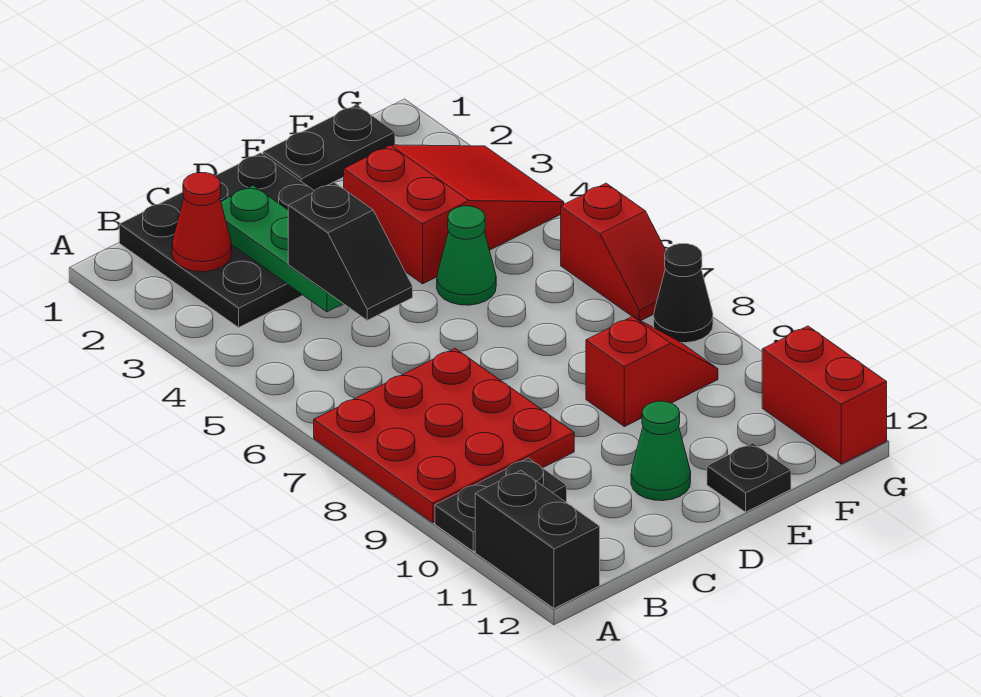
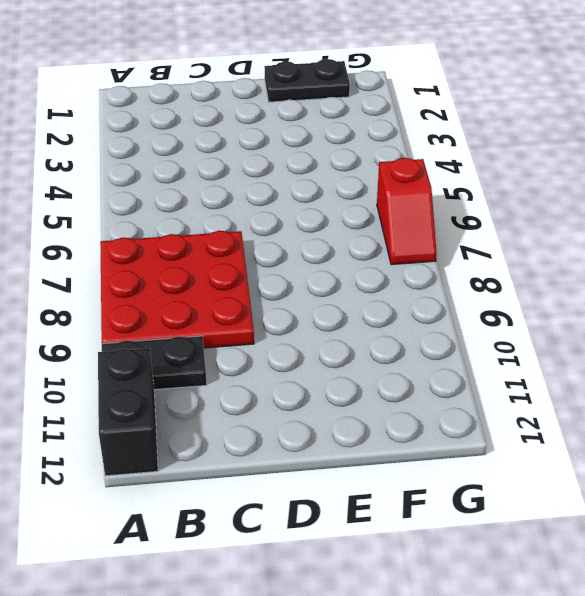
none -> black 3x3 plate [119,153,314,327]
none -> green 1x1 cone [631,401,691,501]
none -> red 2x3 slope [344,145,564,284]

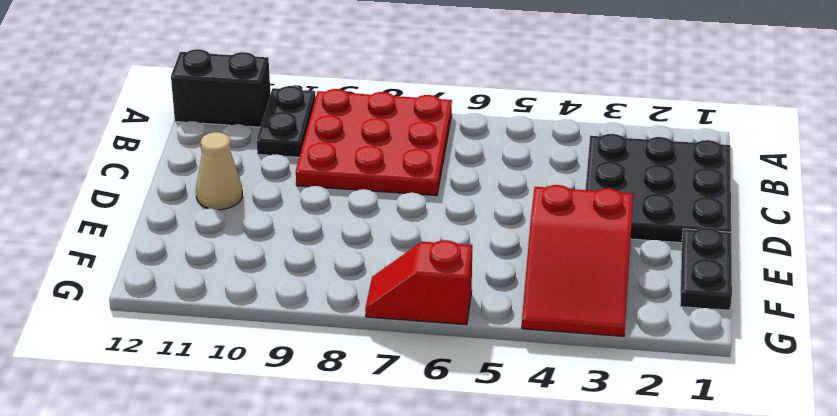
tan 1x1 cone [196,132,242,210] -> green 1x1 cone [631,401,691,501]
none -> green 1x1 cone [437,206,496,305]
none -> red 1x2 slope [586,316,718,427]
none -> black 1x1 plate [707,443,791,512]

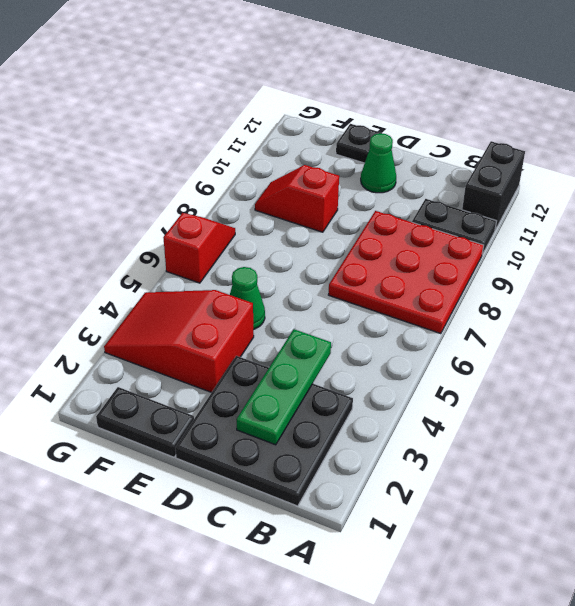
none -> black 1x1 cone [654,244,713,343]
none -> red 1x2 brick [762,326,887,464]
none -> red 1x1 cone [172,173,232,272]

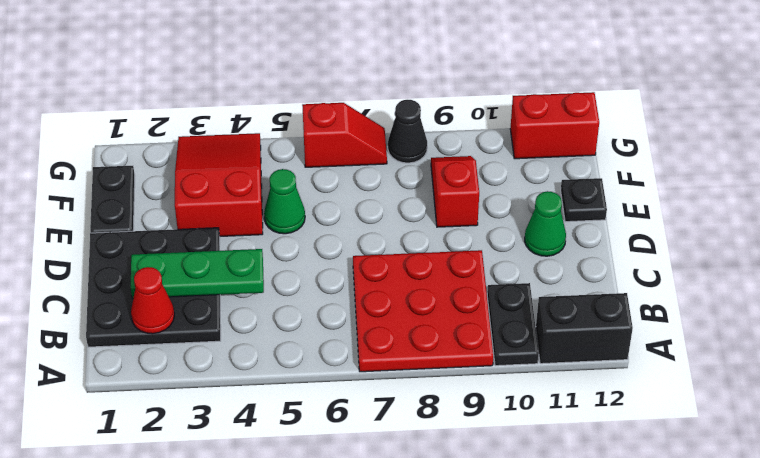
none -> black 1x2 slope [288,182,413,320]

